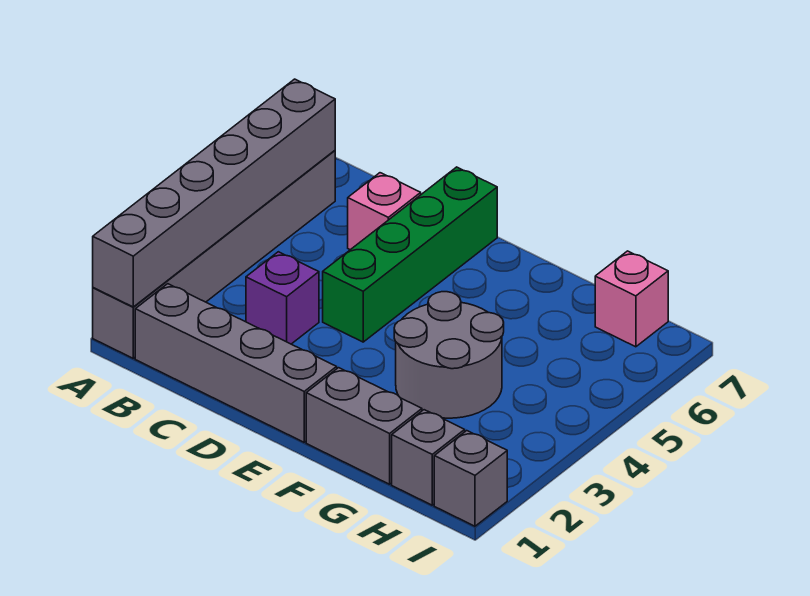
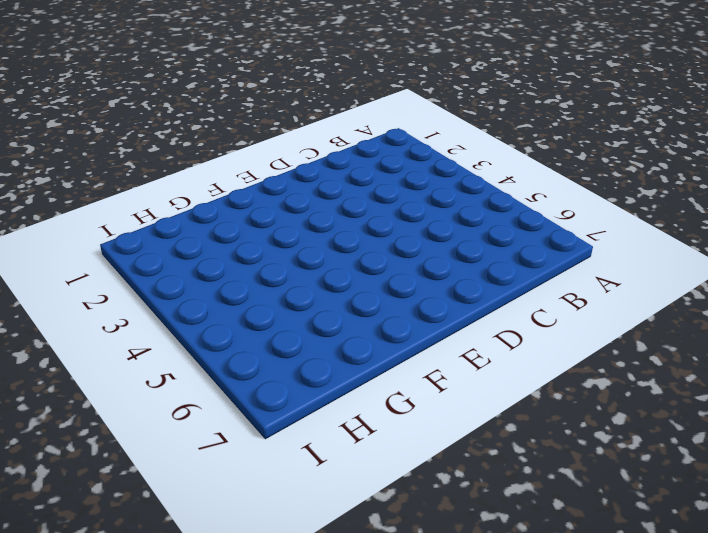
none -> grey 1x6 brick [93,151,335,358]
none -> grey 1x4 brick [135,284,337,442]

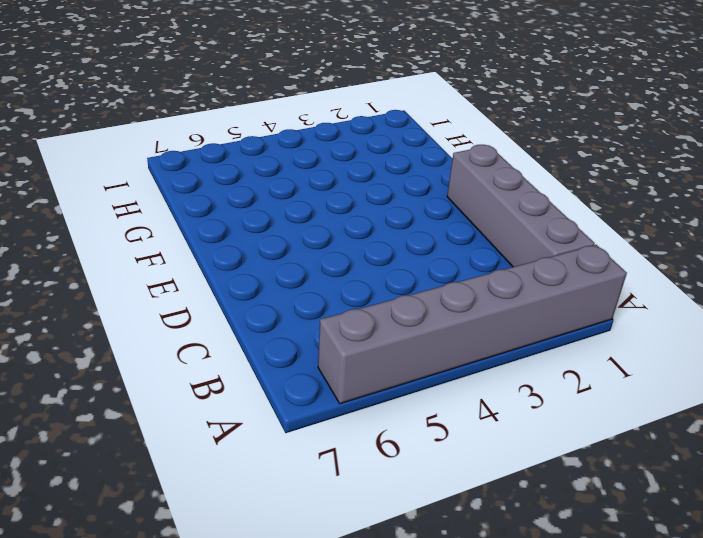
none -> purple 1x1 brick [246,252,319,344]
none -> pink 1x1 brick [348,173,421,250]

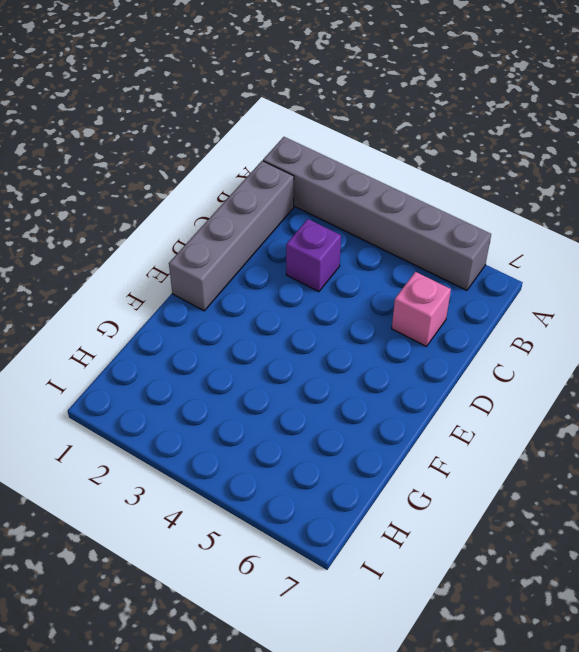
none -> green 1x4 brick [323,167,497,342]
none -> grey 1x2 brick [306,368,422,484]

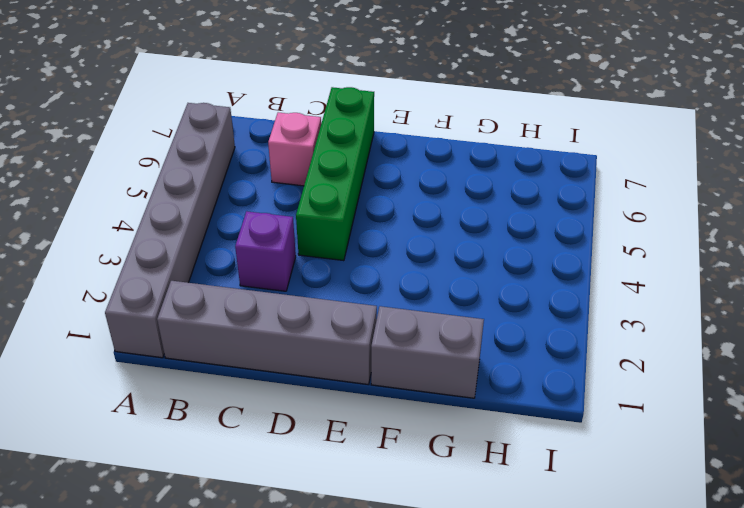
none -> grey 2x2 round brick [394,292,504,418]
none -> grey 1x1 brick [392,410,465,505]

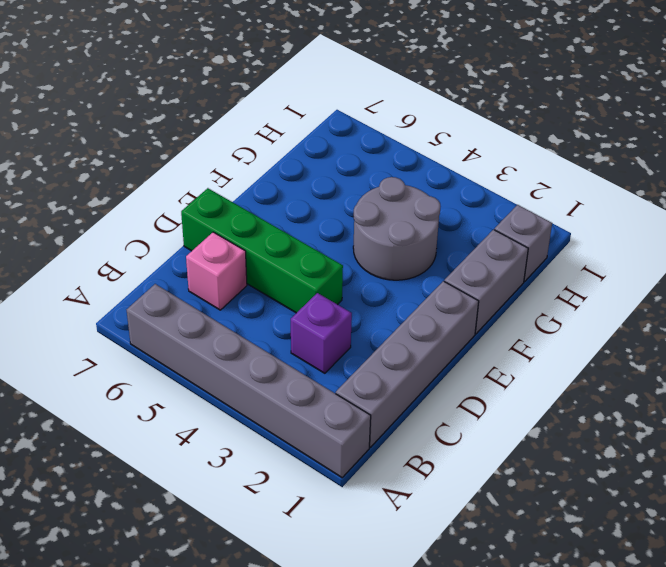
none -> pink 1x1 brick [595,251,668,347]
none -> grey 1x1 brick [434,431,507,526]

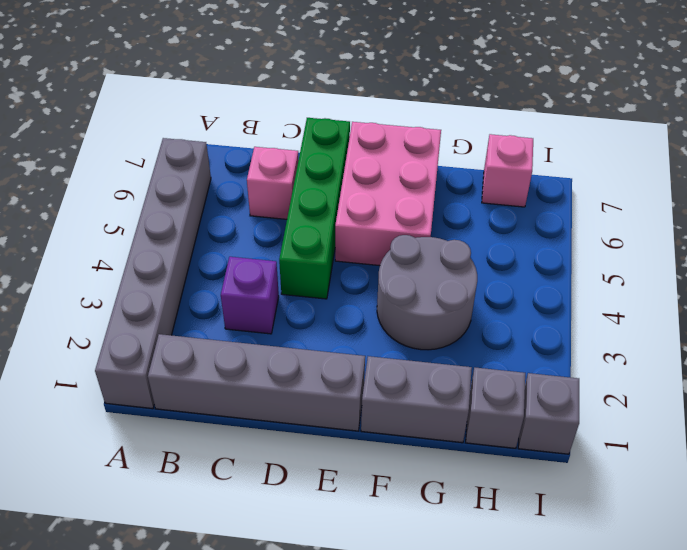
pink 2x3 brick [335,122,441,266] -> none
none -> grey 1x6 brick [93,79,335,307]

